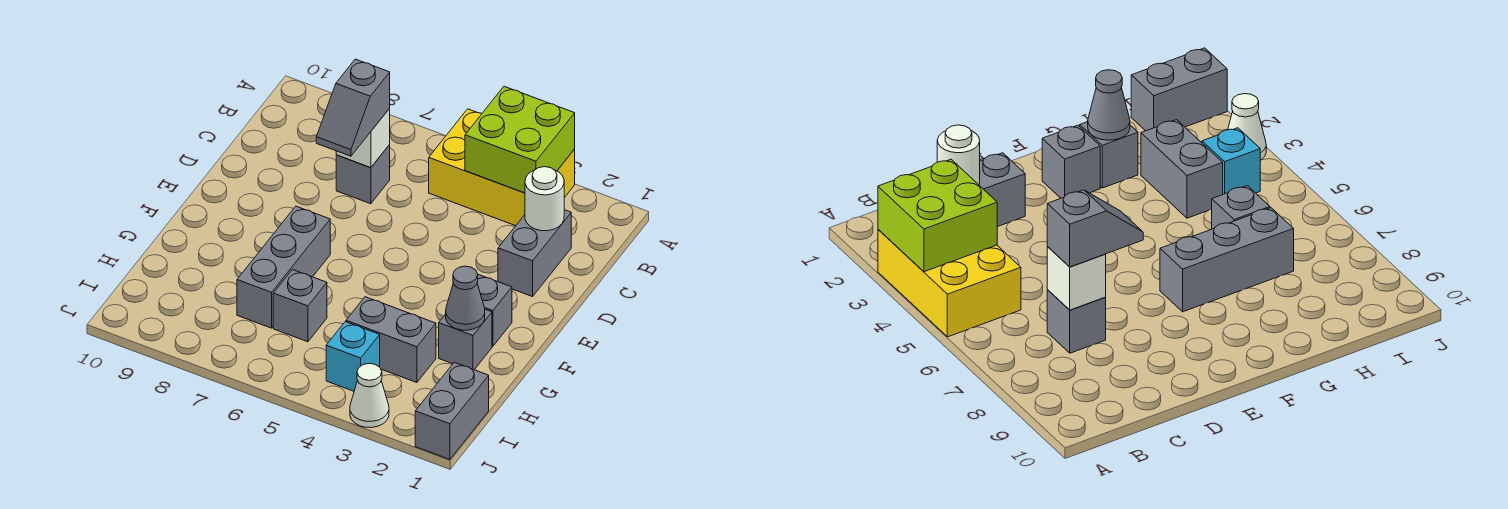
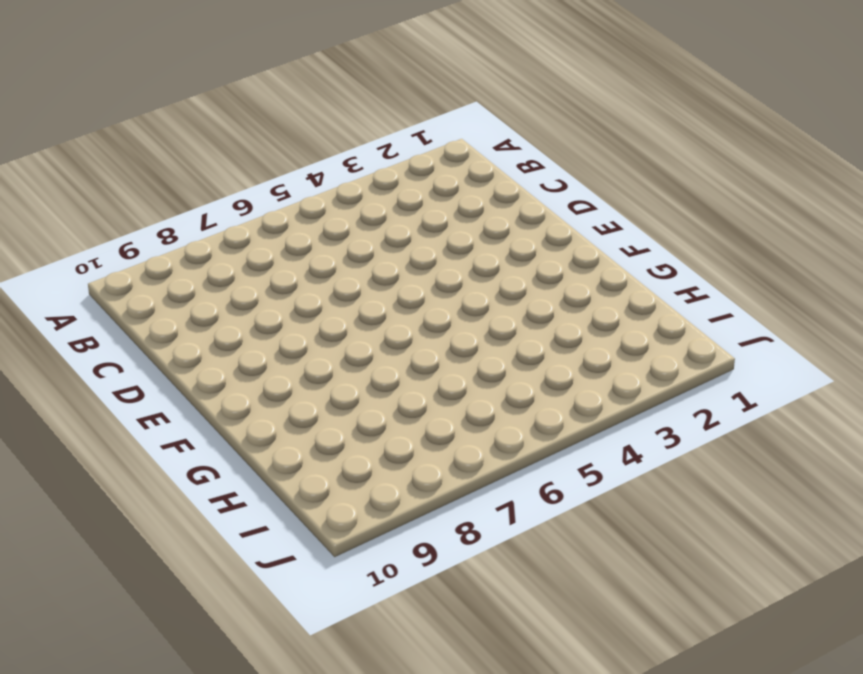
none -> yellow 2x3 brick [429,109,575,226]
none -> grey 1x2 brick [498,210,571,297]
none -> grey 1x1 brick [336,145,390,204]

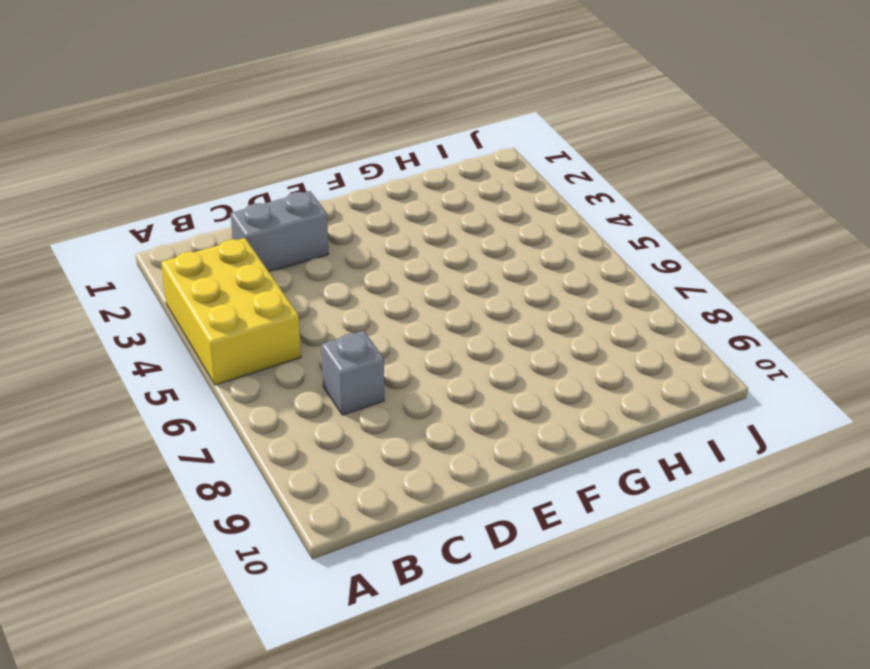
none -> grey 1x1 brick [477,275,512,346]
none -> grey 1x3 brick [237,206,330,328]
none -> grey 1x1 brick [439,309,492,370]

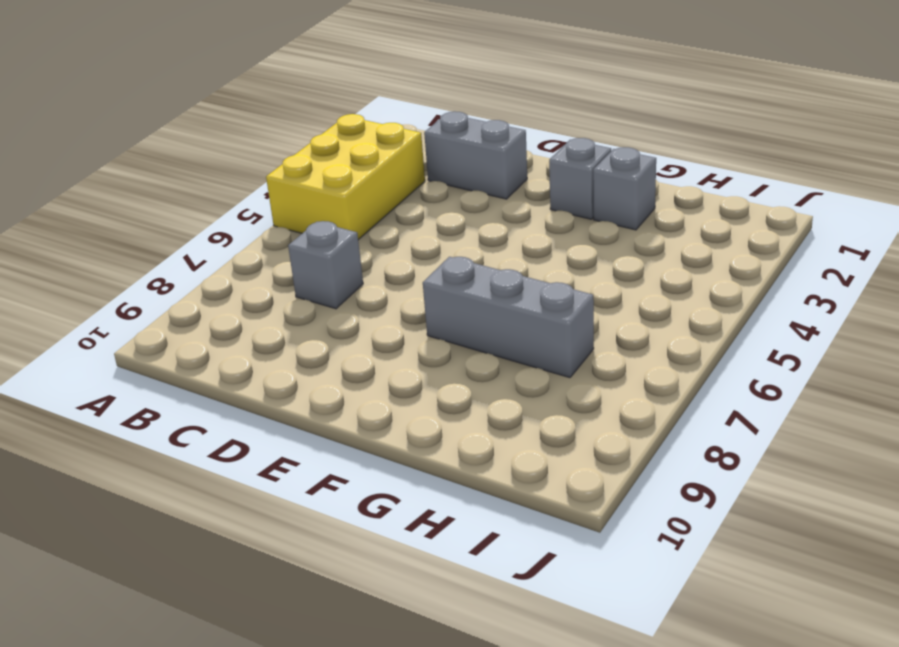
none -> grey 1x2 brick [346,297,436,383]
none -> grey 1x1 brick [273,270,327,342]
none -> grey 1x2 brick [415,362,489,459]

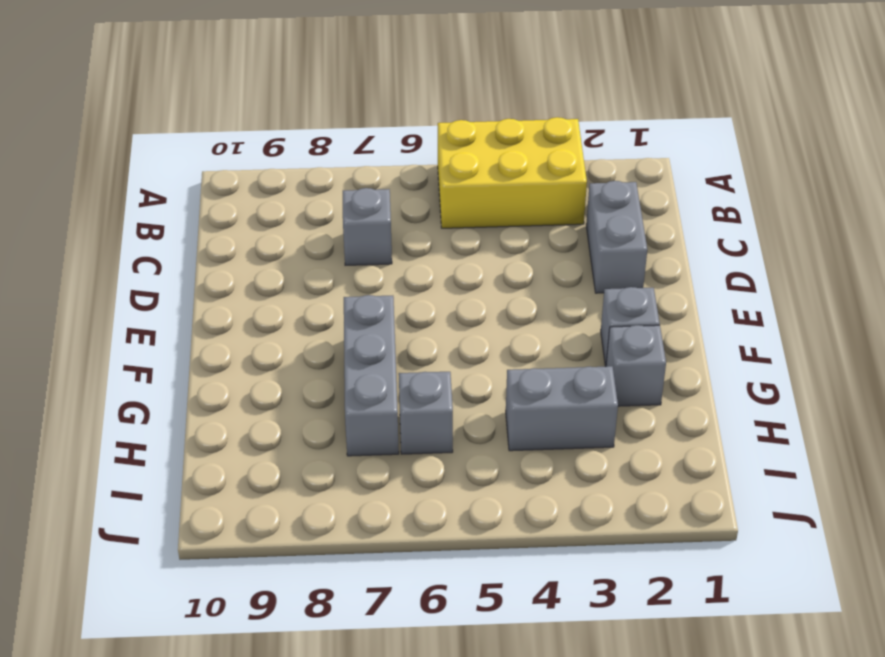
none -> grey 1x2 brick [415,362,489,459]
none -> cyan 1x1 brick [326,322,380,391]
none -> white 1x1 cone [350,363,389,428]

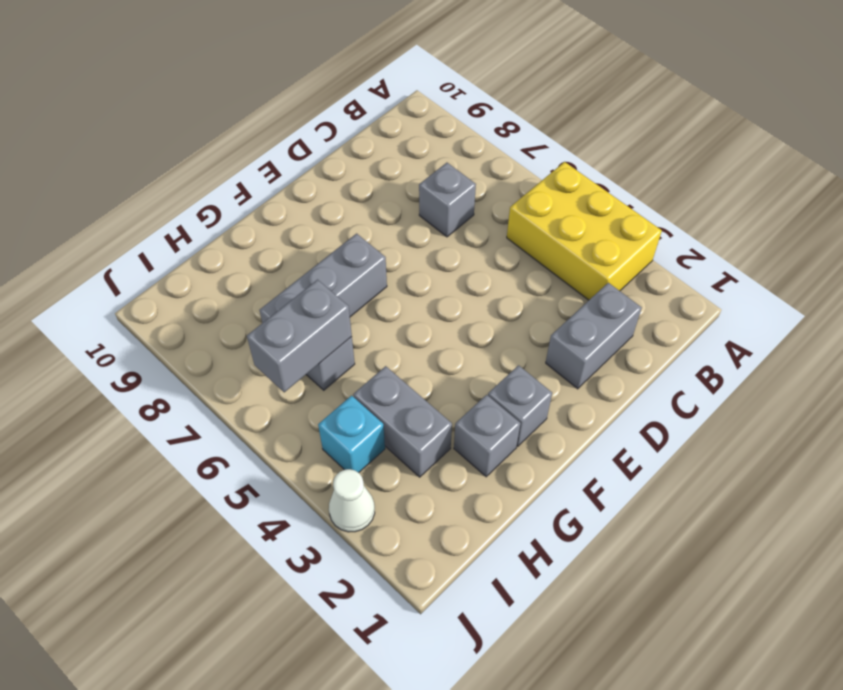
grey 1x2 brick [247,280,352,392] -> grey 1x2 brick moved to [415,362,489,459]
none -> lime 2x2 brick [465,86,575,193]
none -> white 1x1 round brick [525,167,564,231]
none -> white 1x1 brick [336,108,390,168]

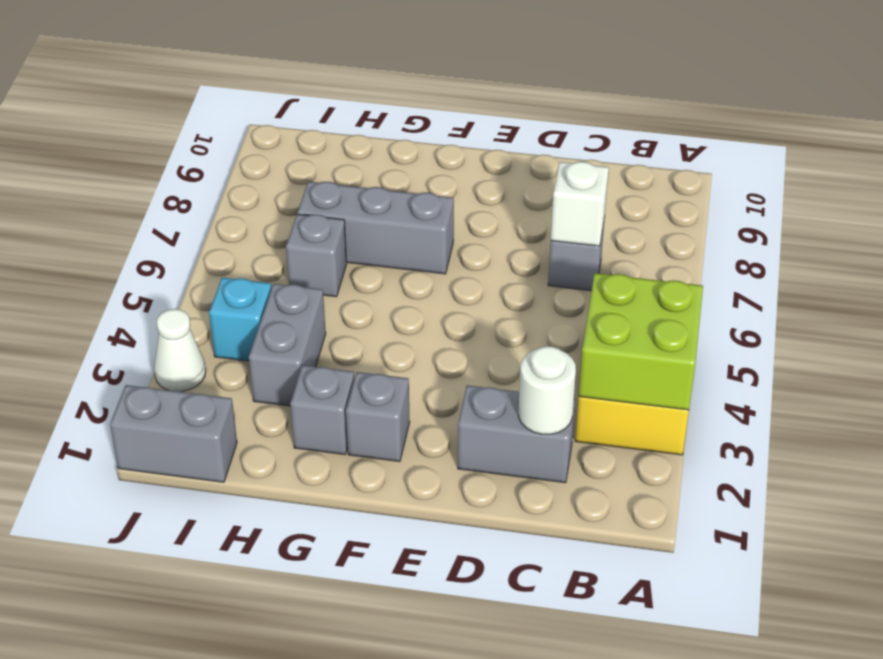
none -> grey 1x1 cone [446,266,485,330]
none -> grey 1x2 slope [316,59,390,156]

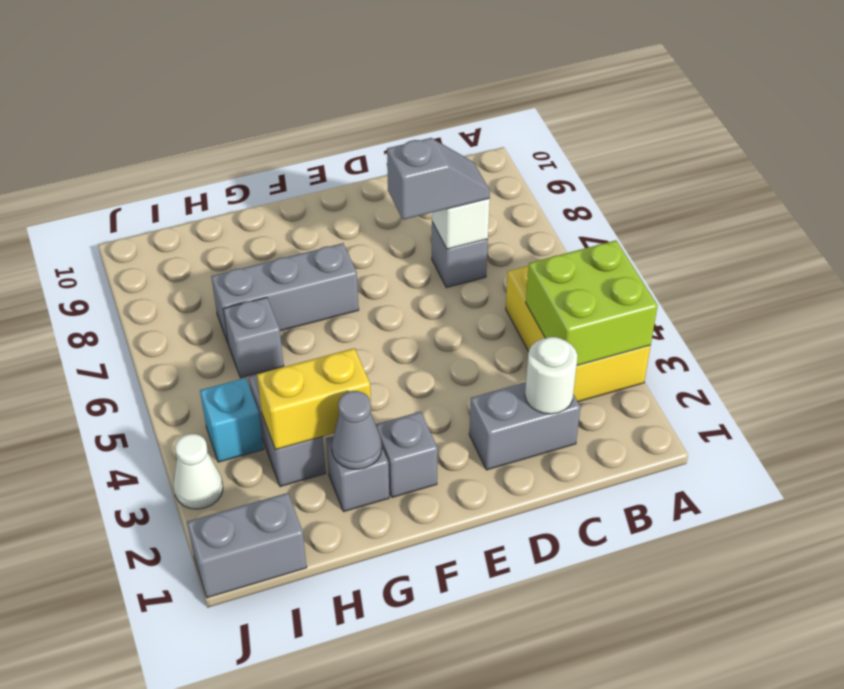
grey 1x2 slope [387,138,490,220] -> grey 1x2 slope turned to [316,59,390,156]
yellow 1x2 brick [257,348,371,450] -> none

